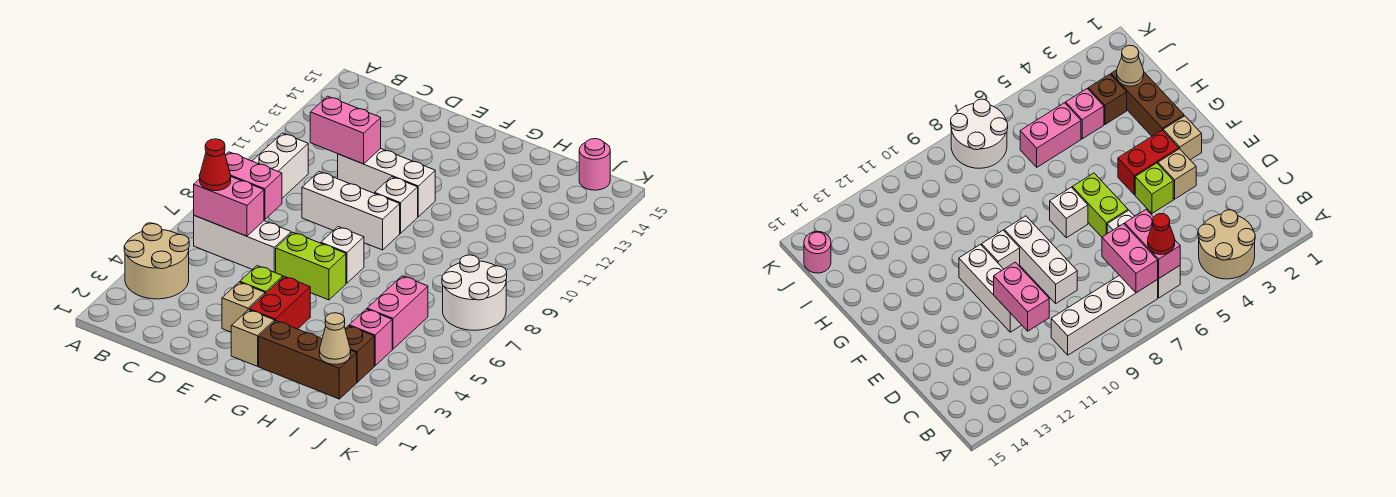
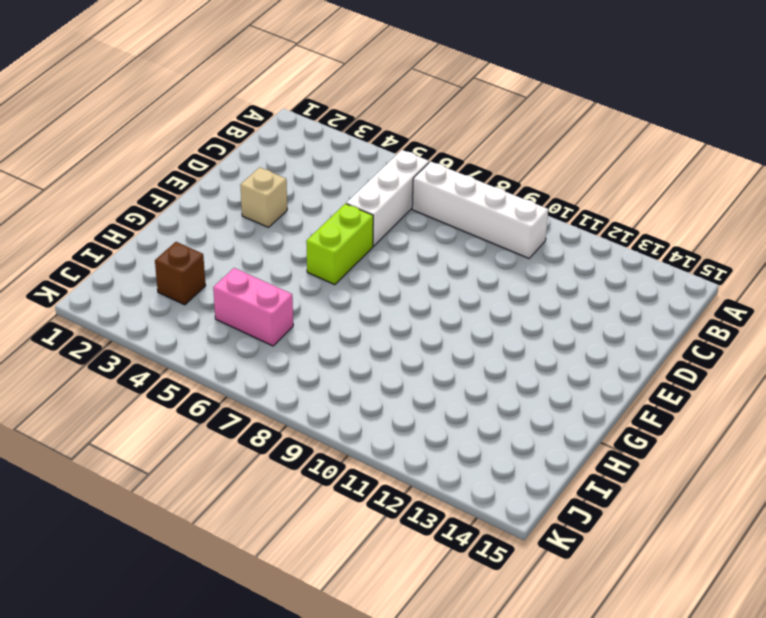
none -> tan 2x2 round brick [124,224,189,299]
none -> white 1x3 brick [302,172,400,250]
none -> white 1x3 brick [338,149,435,217]

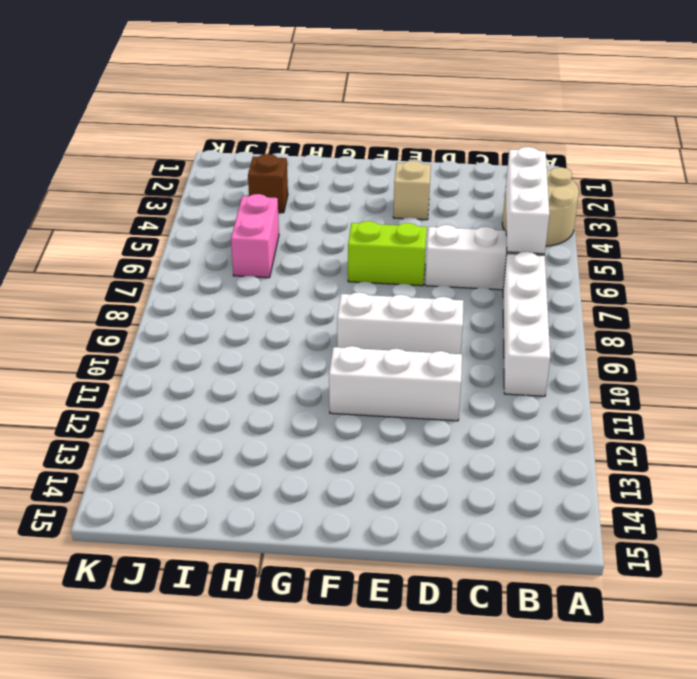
white 1x3 brick [506,147,550,254] -> pink 1x2 brick [194,177,264,236]
none -> lime 1x1 brick [240,266,283,294]
none -> tan 1x1 brick [231,310,275,366]
none -> red 1x2 brick [249,276,310,329]

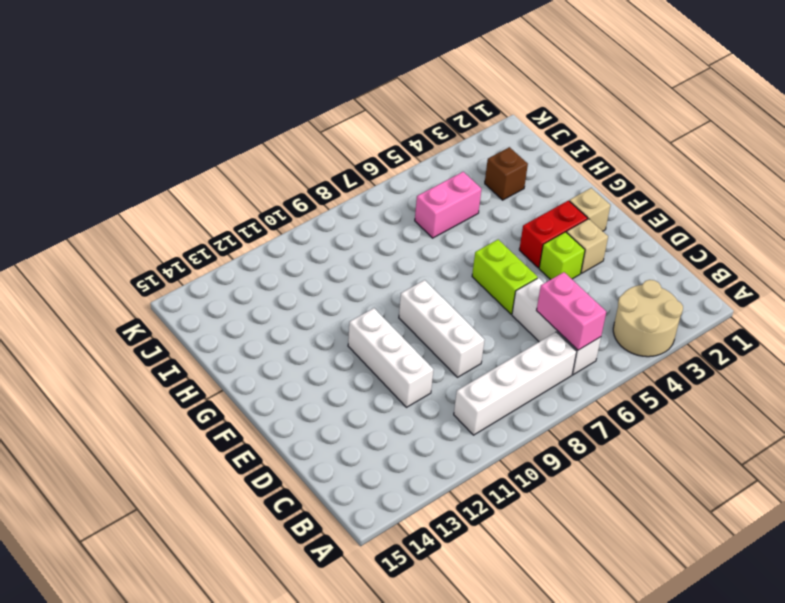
none -> white 1x1 brick [321,227,364,283]
none -> white 1x1 brick [375,177,418,233]
none -> brown 1x3 brick [259,321,357,399]

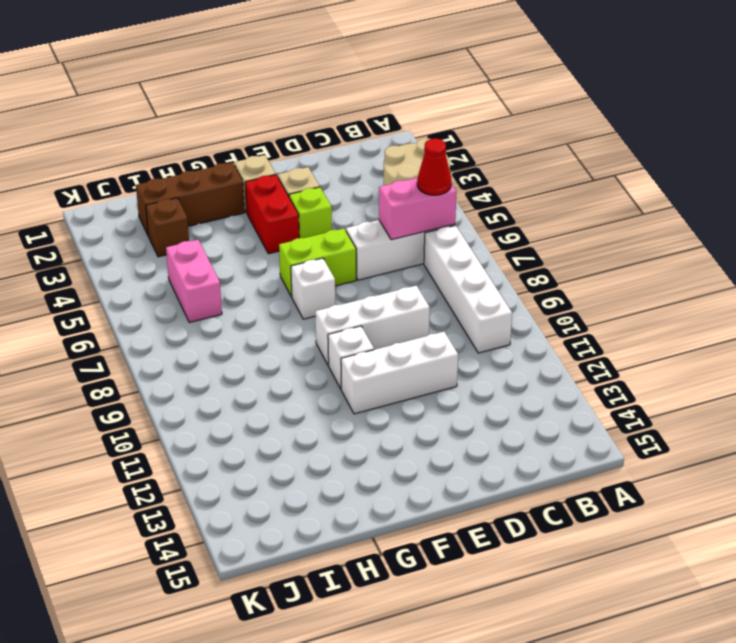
none -> pink 1x1 brick [349,309,392,366]
none -> white 2x2 round brick [442,255,507,330]
none -> pink 1x1 round brick [579,139,610,190]

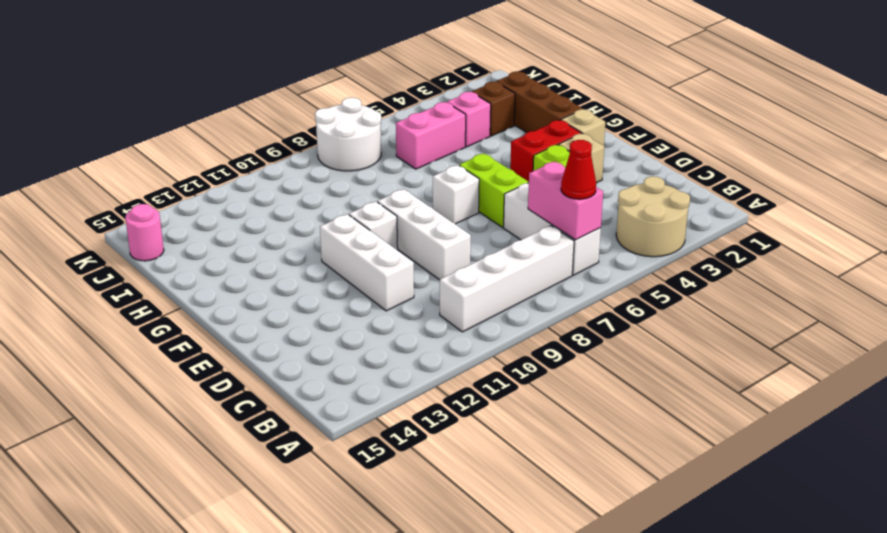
none -> pink 1x2 brick [225,152,282,220]
none -> pink 1x2 brick [310,96,381,164]
none -> tan 1x1 cone [319,313,351,364]

